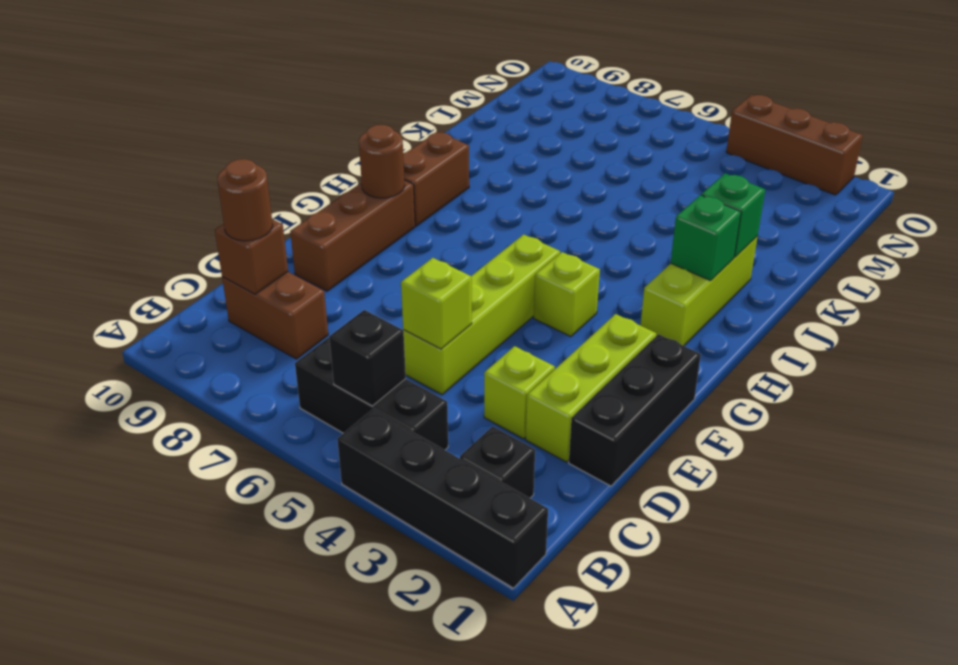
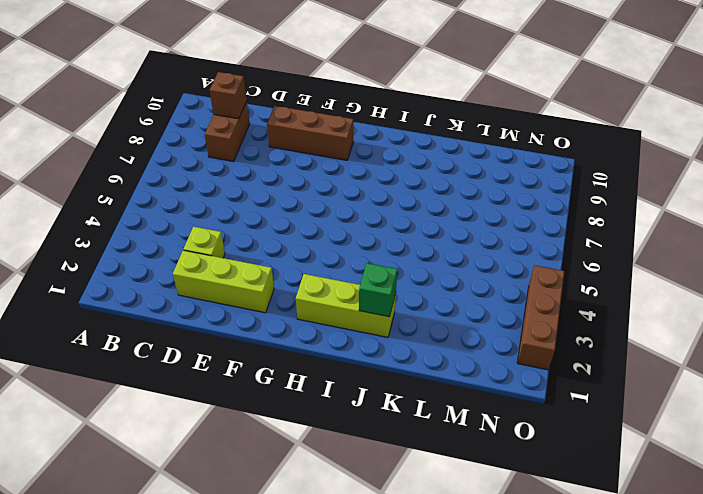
none -> black 1x4 brick [337,409,548,588]
none -> black 1x1 brick [460,426,535,498]
none -> black 1x3 brick [295,337,448,450]

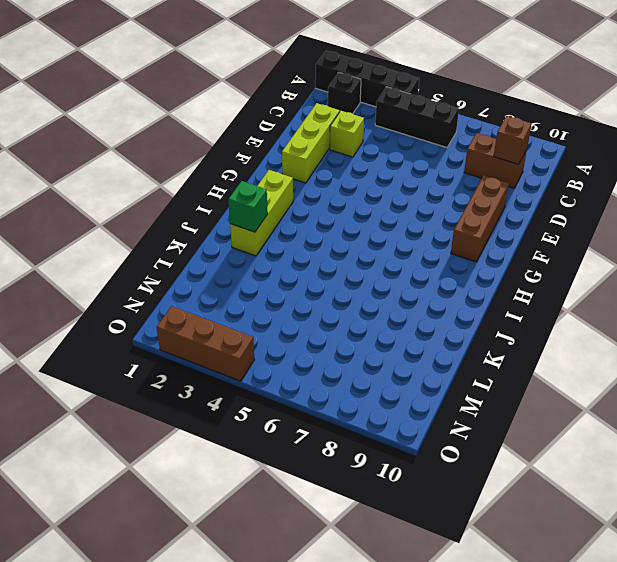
none -> black 1x3 brick [569,334,701,486]
none -> lime 1x4 brick [404,234,560,395]
none -> lime 1x1 brick [534,252,600,337]

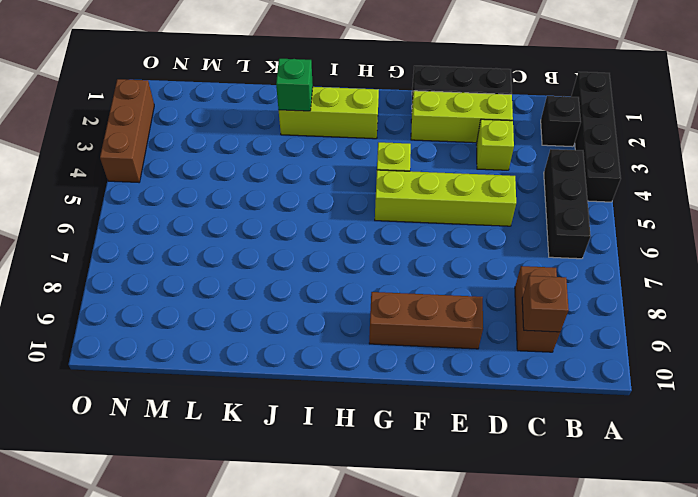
none -> brown 1x2 brick [403,132,469,226]
none -> black 1x1 brick [329,310,406,406]
none -> lime 1x1 brick [401,258,472,349]

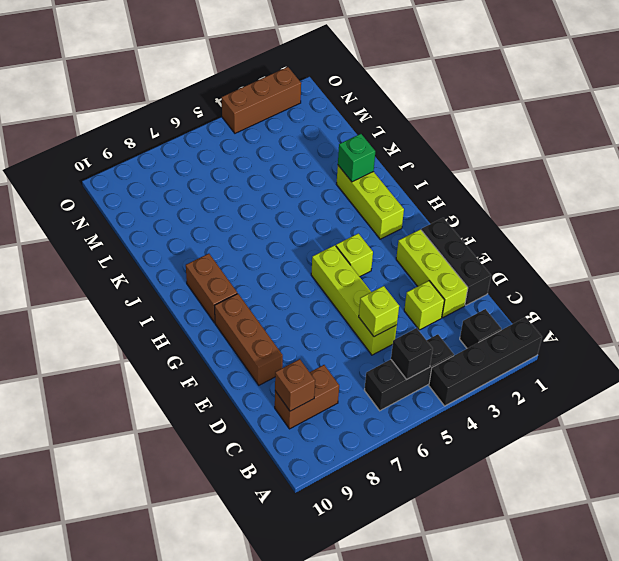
none -> brown 1x1 round brick [359,125,405,198]
none -> green 1x1 brick [671,195,741,281]
none -> brown 1x1 round brick [217,159,273,241]

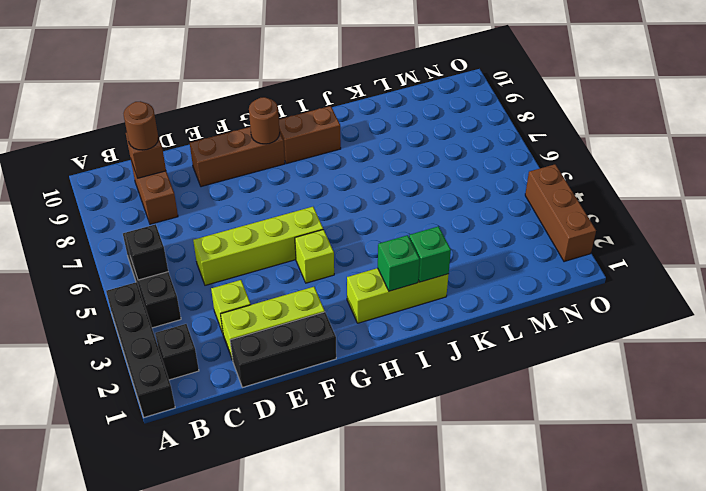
none -> lime 1x1 brick [401,258,472,349]

